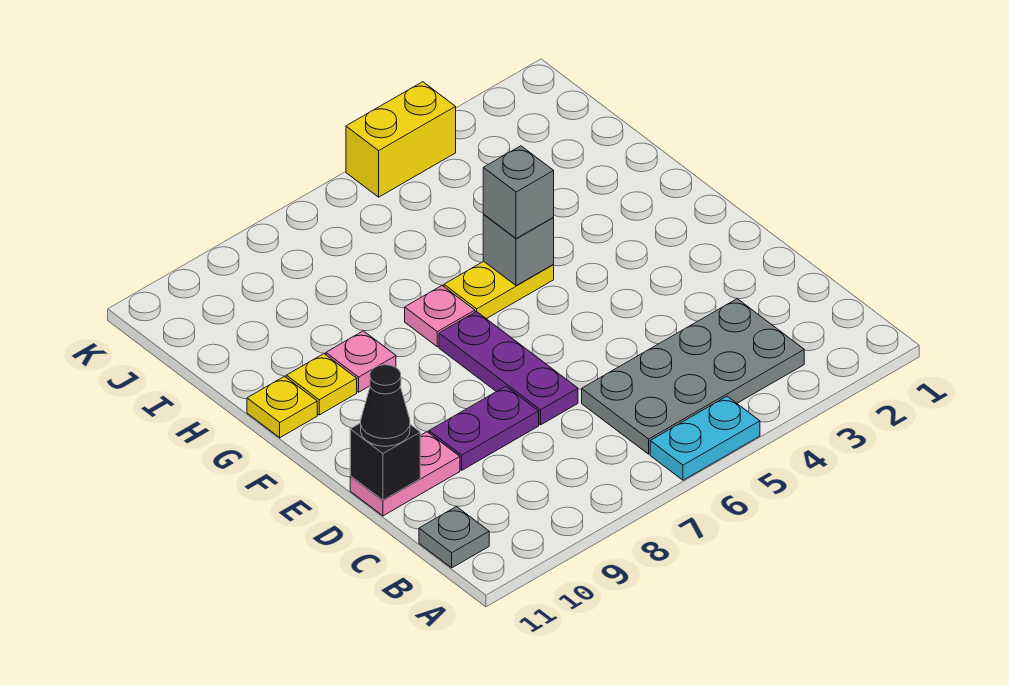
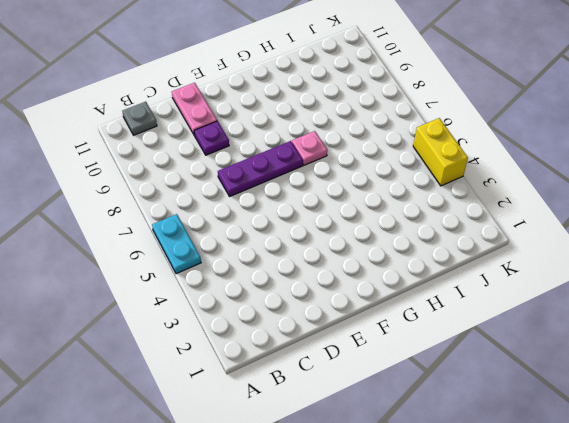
purple 1x1 plate [194,121,229,155] -> purple 1x2 plate [429,386,539,470]
none -> grey 2x4 plate [582,299,804,454]
none -> yellow 1x2 plate [444,261,554,319]
none -> pink 1x1 plate [326,331,396,392]

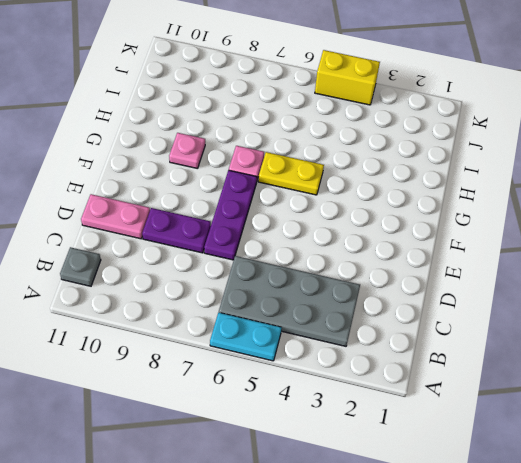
none -> yellow 1x1 plate [286,354,357,415]
none -> yellow 1x1 plate [247,376,317,438]
none -> black 1x1 brick [350,423,420,500]

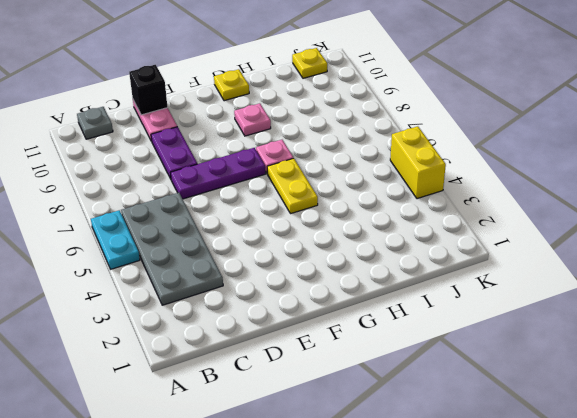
yellow 1x1 plate [292,48,327,78] -> yellow 1x1 plate moved to [286,354,357,415]
none -> grey 1x1 brick [483,215,554,286]
none -> black 1x1 cone [361,365,410,446]
none -> grey 1x1 brick [483,146,554,239]

